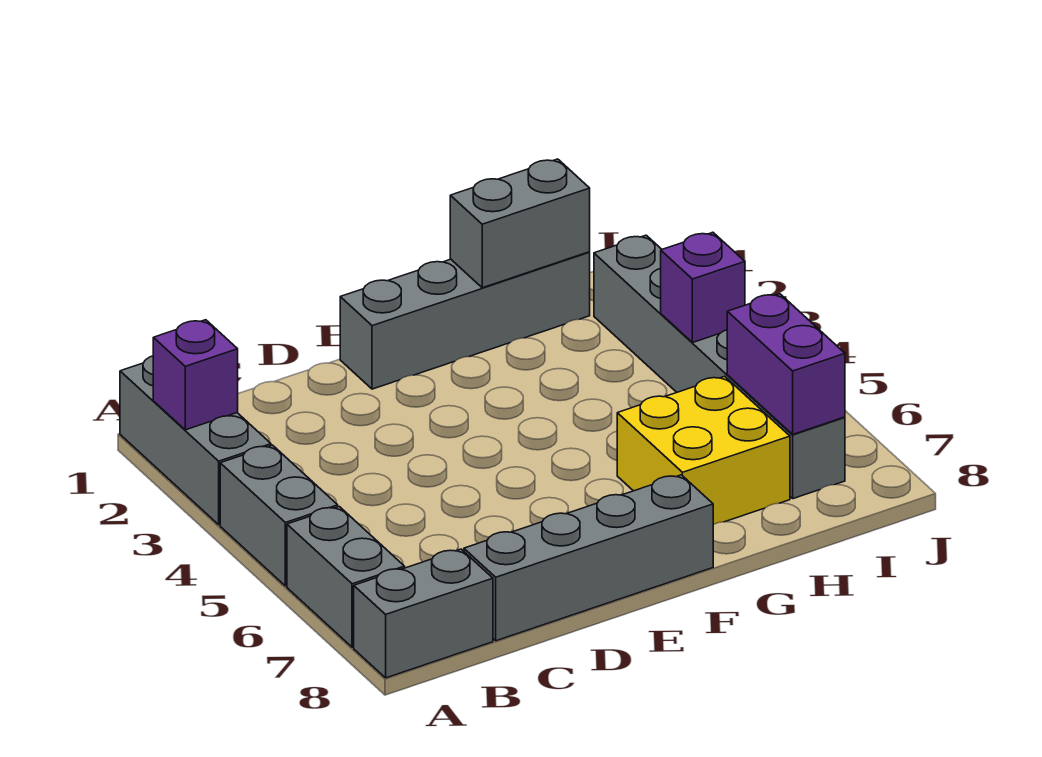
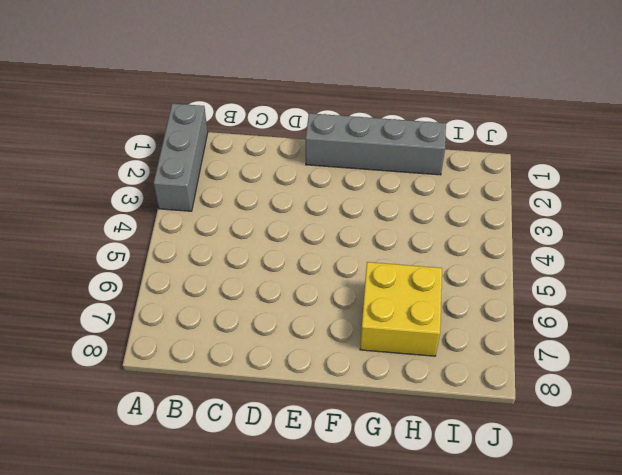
none -> grey 1x2 brick [220,445,338,586]
none -> grey 1x2 brick [287,507,405,647]
none -> grey 1x2 brick [354,549,493,678]

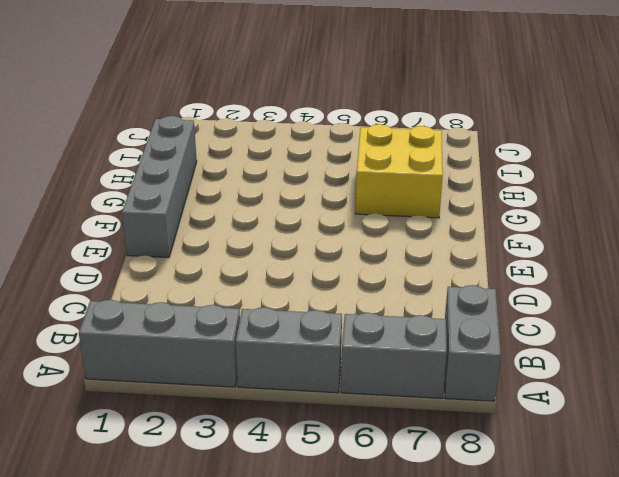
none -> grey 1x4 brick [464,475,713,641]
none -> grey 1x6 brick [594,235,845,499]
none -> purple 1x1 brick [153,320,238,430]

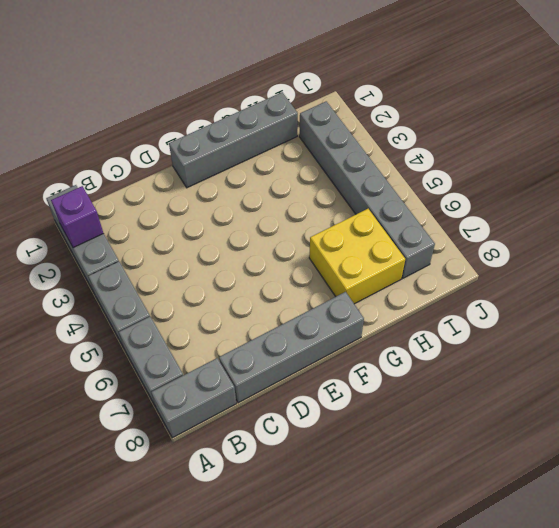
none -> grey 1x2 brick [450,159,590,288]
none -> purple 1x1 brick [661,232,745,343]
none -> purple 1x2 brick [727,294,845,434]

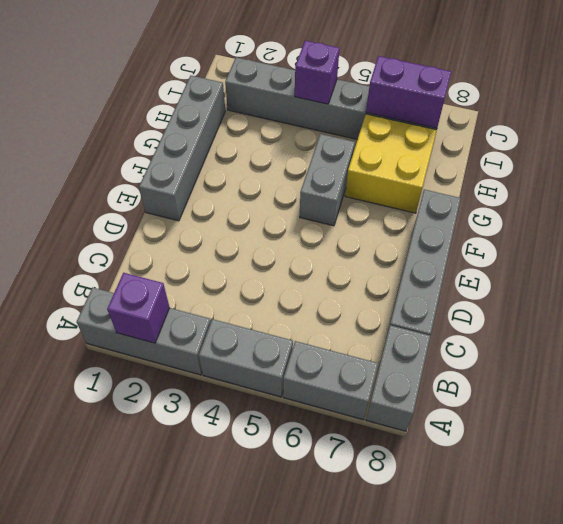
grey 1x2 brick [300,134,355,226] -> grey 1x2 brick moved to [450,159,590,288]

